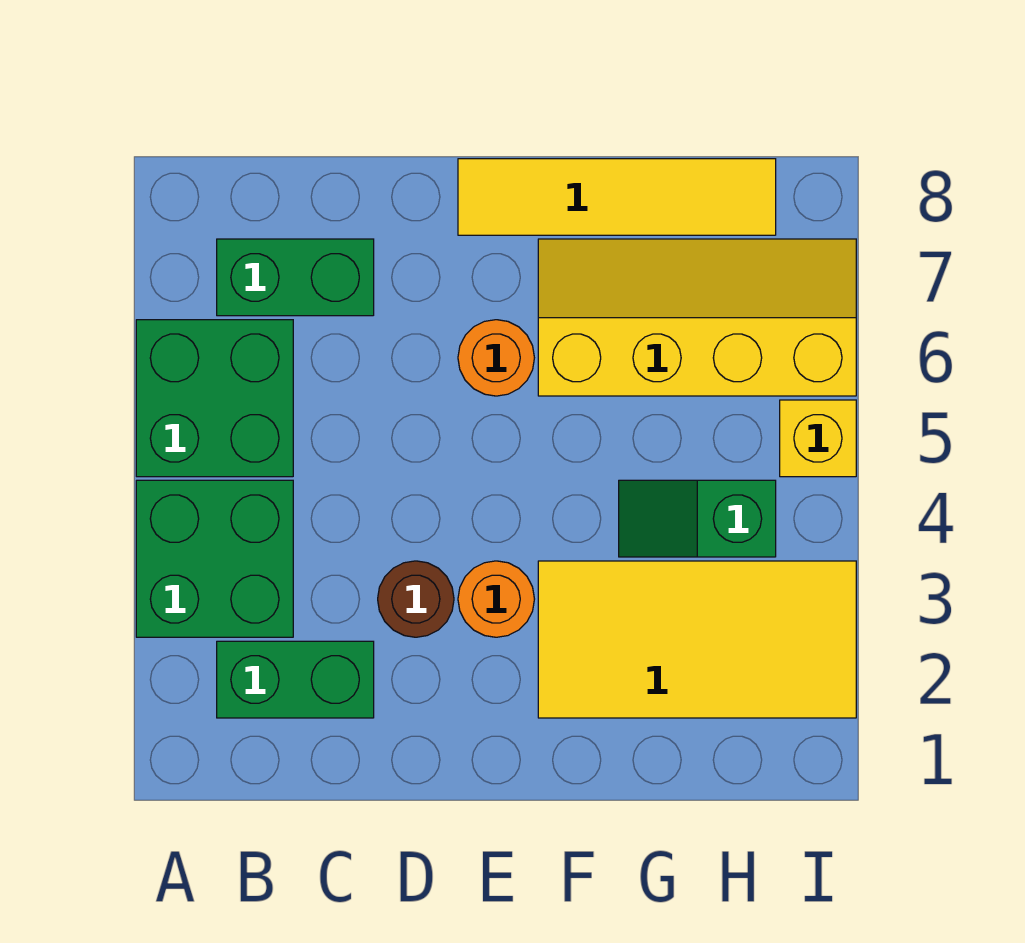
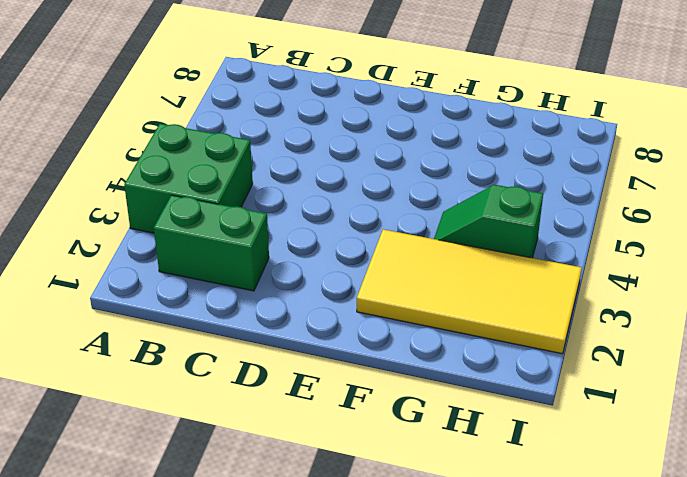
none -> green 2x2 brick [136,320,293,477]
none -> green 1x2 brick [217,239,374,316]
none -> brown 1x1 round brick [378,561,454,637]

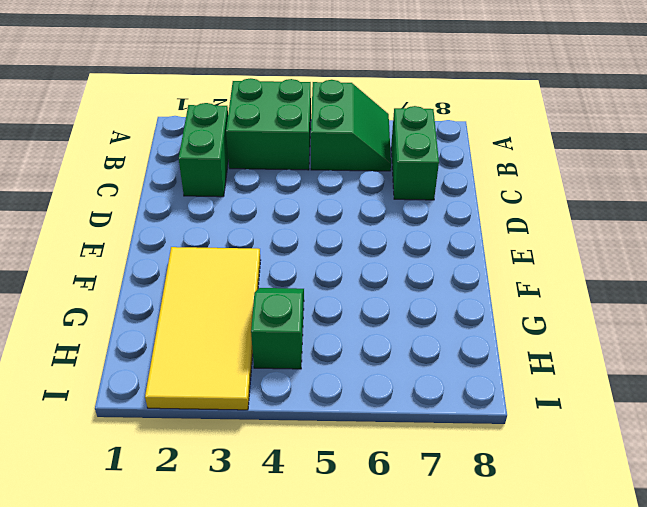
green 2x2 slope [311,80,391,171] -> green 2x2 brick [136,320,293,477]
none -> brown 1x1 round brick [378,561,454,637]
none -> orange 1x1 round brick [458,561,534,637]
none -> orange 1x1 round brick [458,320,534,396]

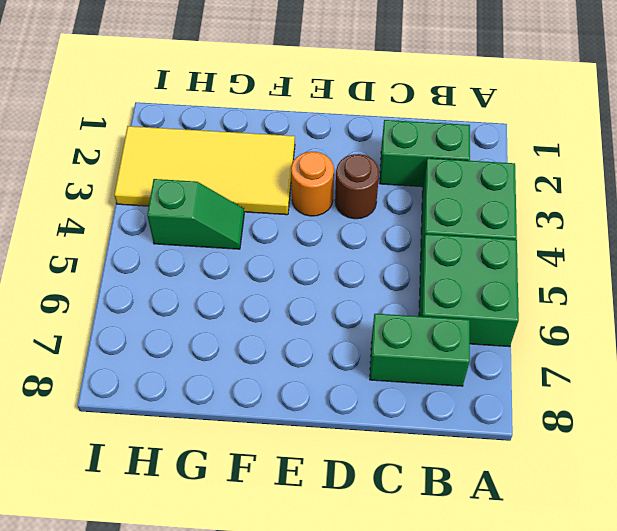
none -> orange 1x1 round brick [458,320,534,396]
none -> yellow 1x4 tile [458,159,776,235]
none -> yellow 2x4 slope [538,239,856,396]

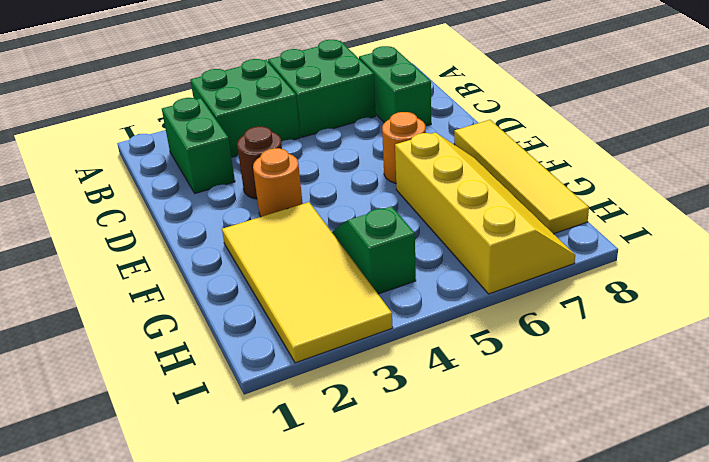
none -> yellow 1x1 brick [780,400,856,477]

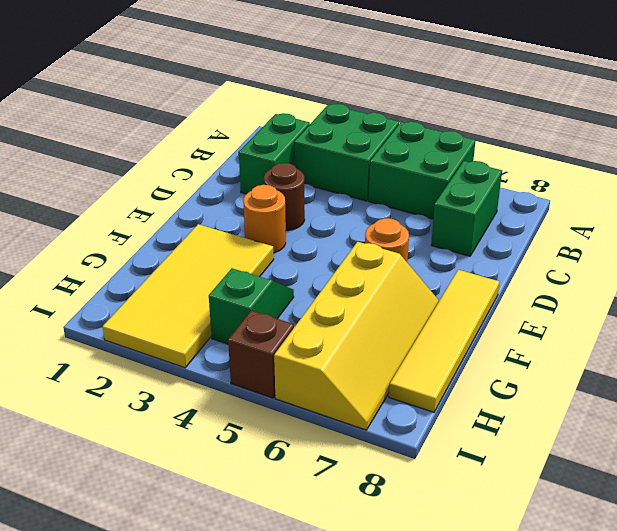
brown 1x1 brick [228,311,294,398] -> yellow 1x1 brick [780,400,856,477]

